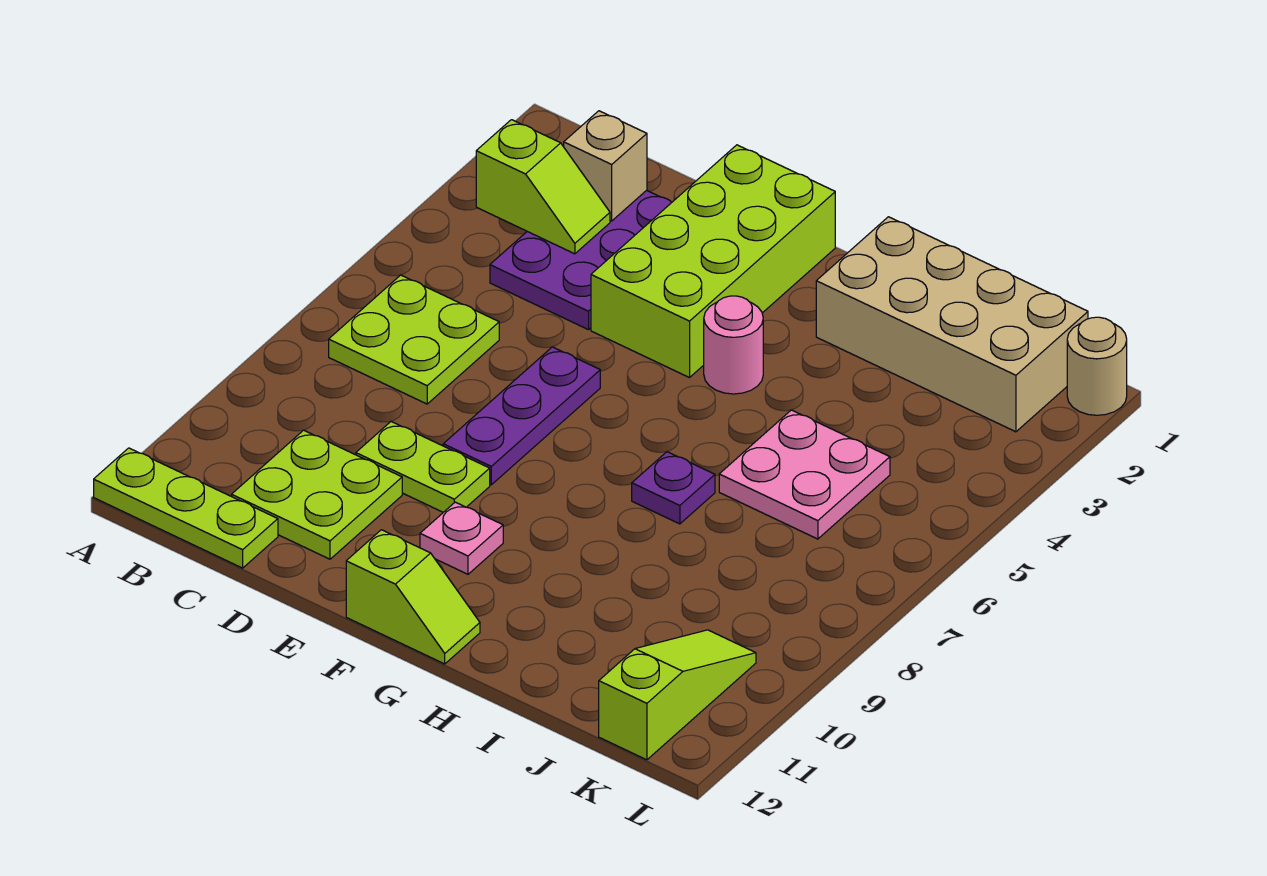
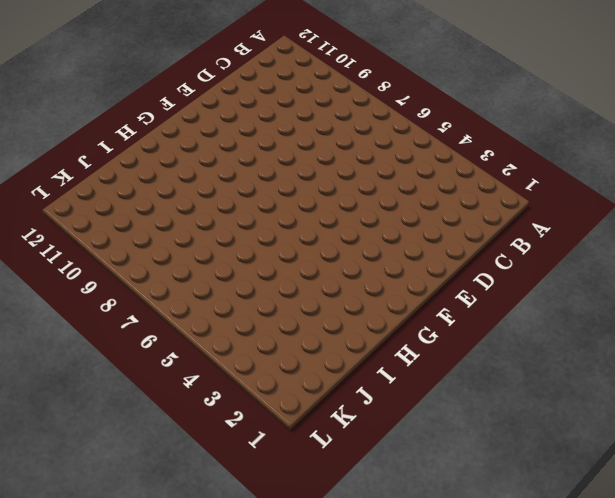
none -> lime 1x3 plate [94,448,278,568]
none -> lime 2x2 plate [329,275,499,404]
none -> purple 2x3 plate [490,190,672,330]

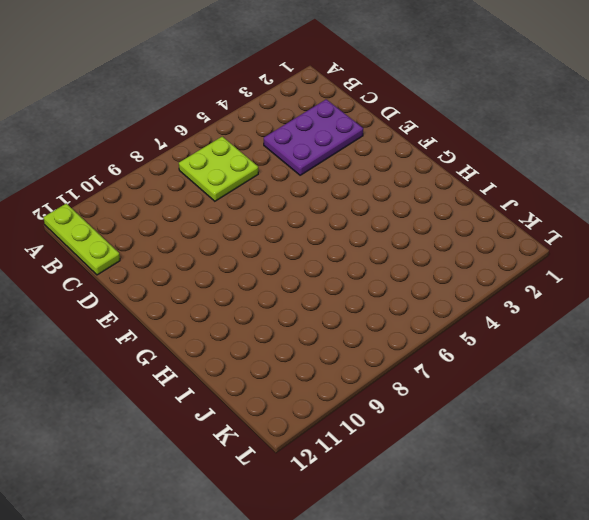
none -> lime 2x2 plate [232,430,402,559]
none -> lime 1x2 plate [356,422,490,512]
none -> lime 2x4 brick [591,145,835,378]

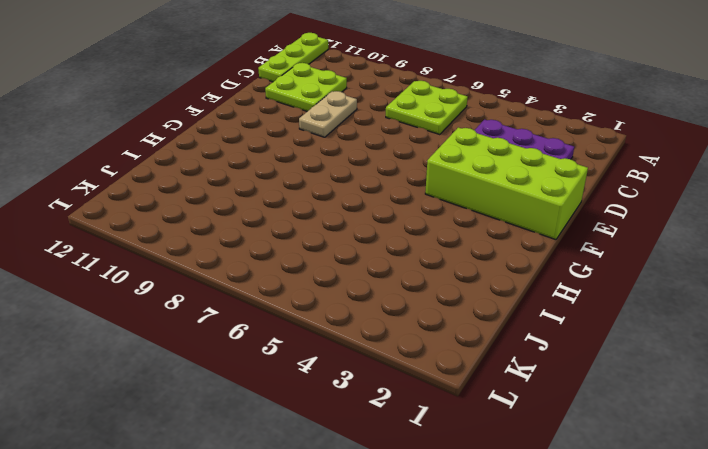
tan 1x2 plate [299,91,357,137] -> lime 1x2 plate [356,422,490,512]
none -> purple 1x3 plate [443,347,600,485]
none -> pink 1x1 plate [420,502,503,574]
none -> lime 1x2 slope [346,530,480,664]

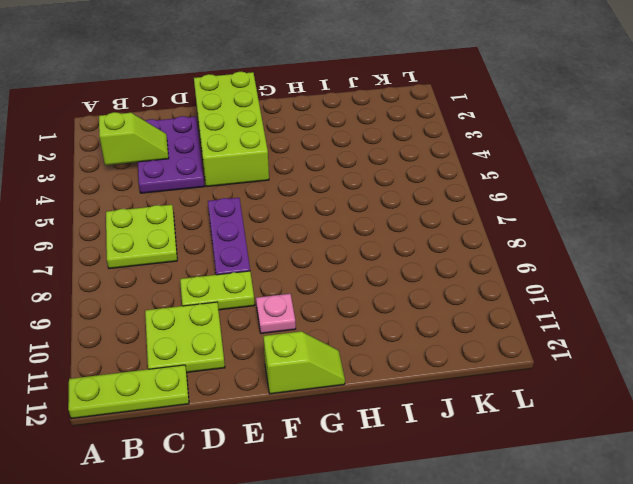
none -> pink 1x1 round brick [704,296,763,394]
none -> tan 2x4 brick [816,217,1088,432]
none -> purple 1x1 plate [632,452,715,524]

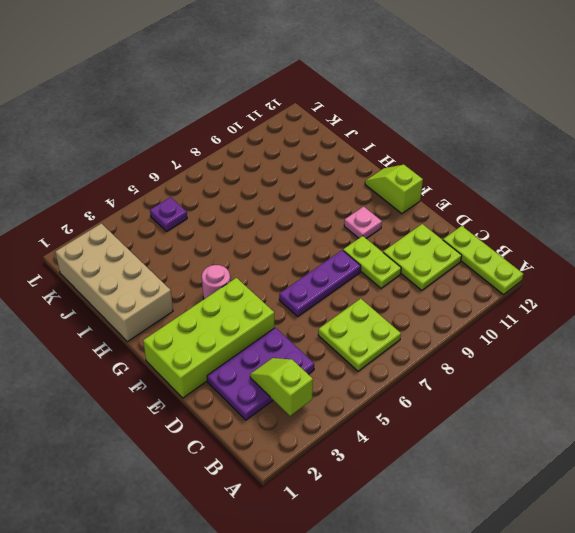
purple 1x1 plate [150,197,187,231] -> purple 1x1 plate moved to [632,452,715,524]
none -> pink 2x2 plate [719,410,890,539]
none -> lime 1x3 slope [599,630,756,760]
none -> tan 1x1 round brick [1067,317,1127,415]

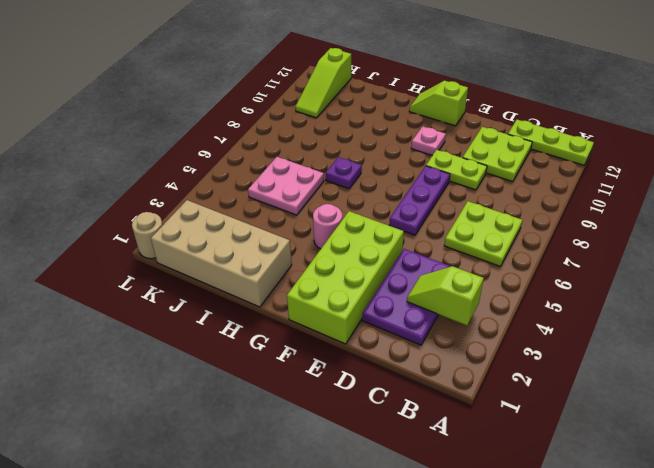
none -> tan 1x1 brick [564,111,647,221]

